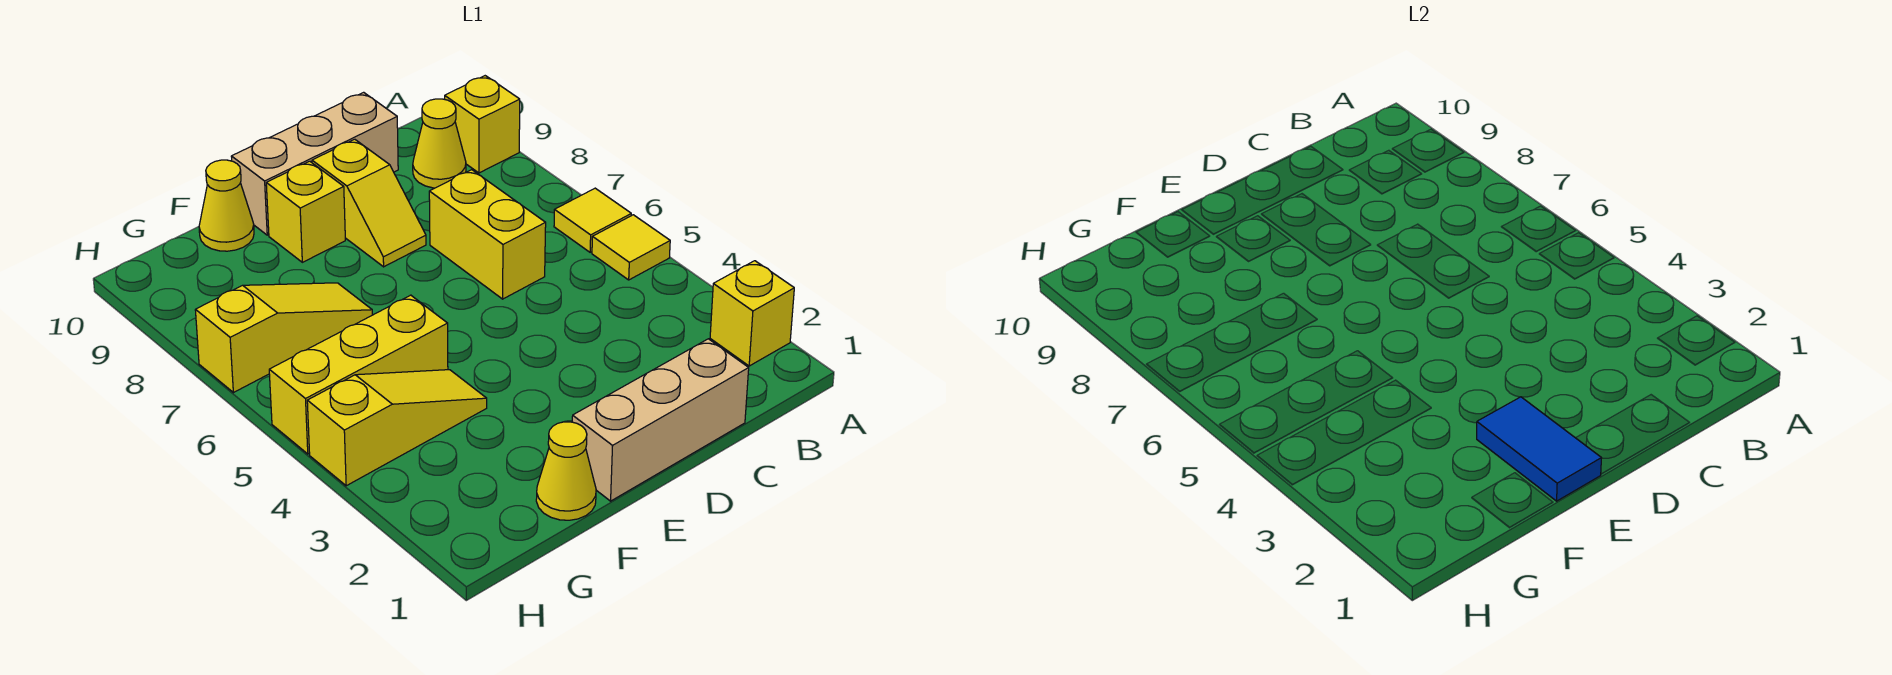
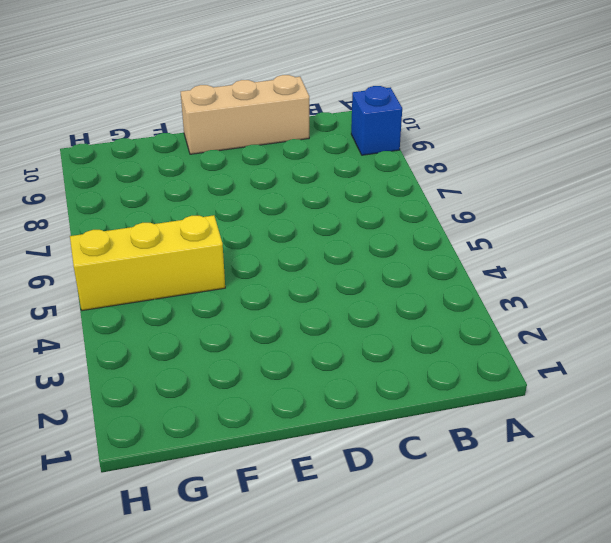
blue 1x1 brick [351,86,402,155] -> yellow 1x1 brick [445,76,520,173]
none -> yellow 1x1 brick [710,261,794,366]
none -> yellow 1x1 tile [592,215,670,280]
none -> yellow 1x1 tile [554,188,631,252]

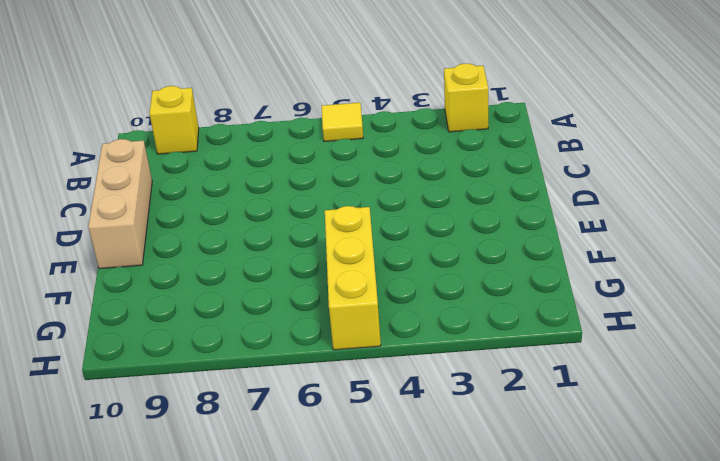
none -> yellow 1x1 tile [554,188,631,252]
none -> yellow 1x1 cone [413,99,466,188]
none -> tan 1x3 brick [572,339,749,501]

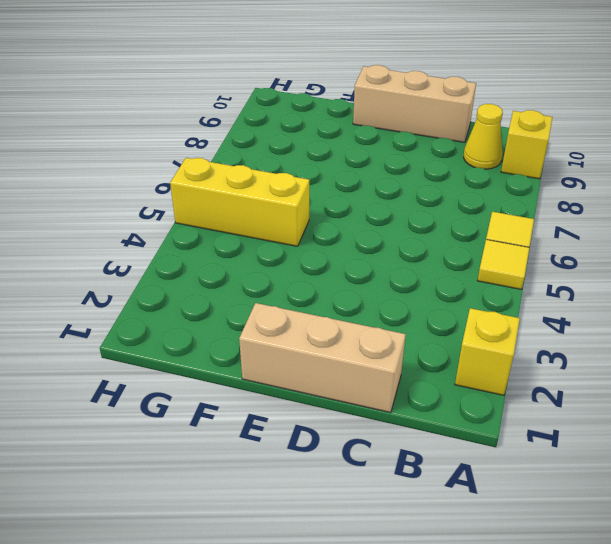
none -> yellow 1x2 brick [429,170,546,299]
none -> yellow 1x2 slope [312,139,426,267]
none -> yellow 1x1 brick [266,161,345,262]

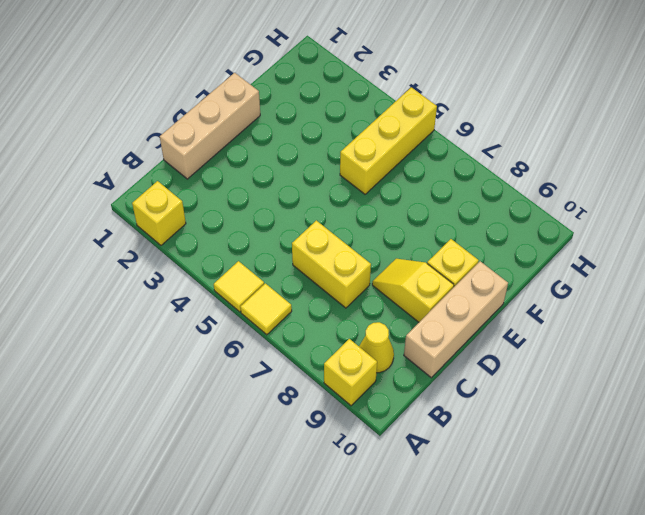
none -> yellow 1x1 cone [536,422,596,520]
none -> yellow 1x3 slope [307,370,487,486]
none -> yellow 1x3 slope [195,283,372,393]

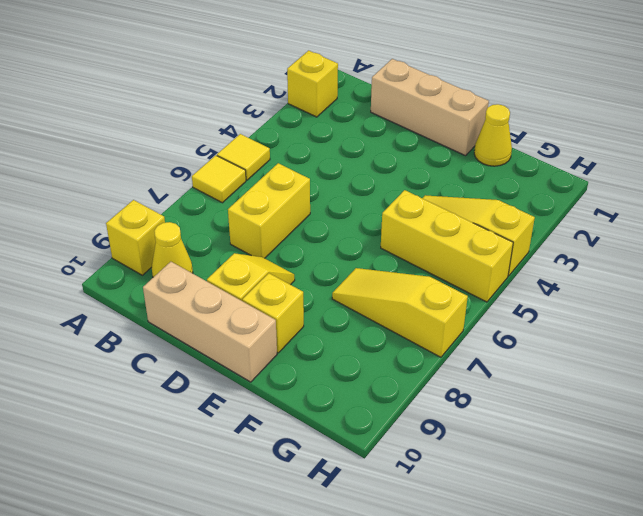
none -> yellow 1x1 cone [199,160,254,251]
none -> blue 1x2 tile [1477,397,1601,501]

